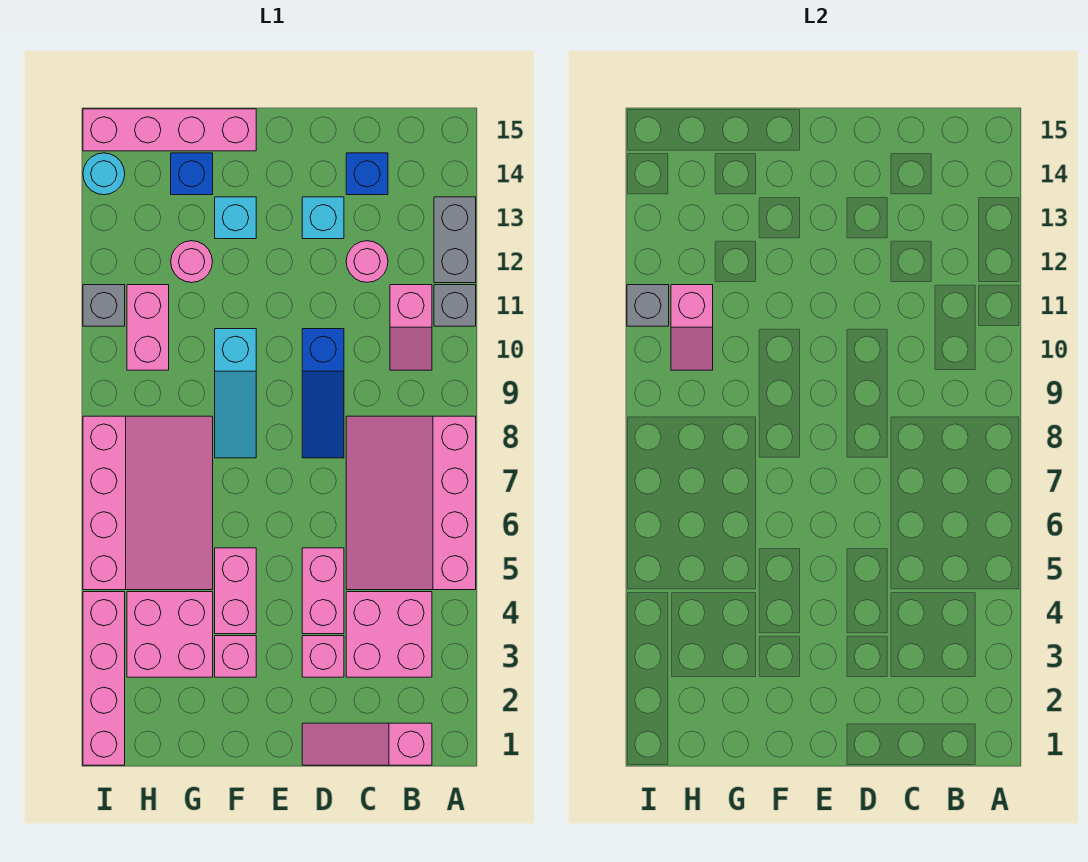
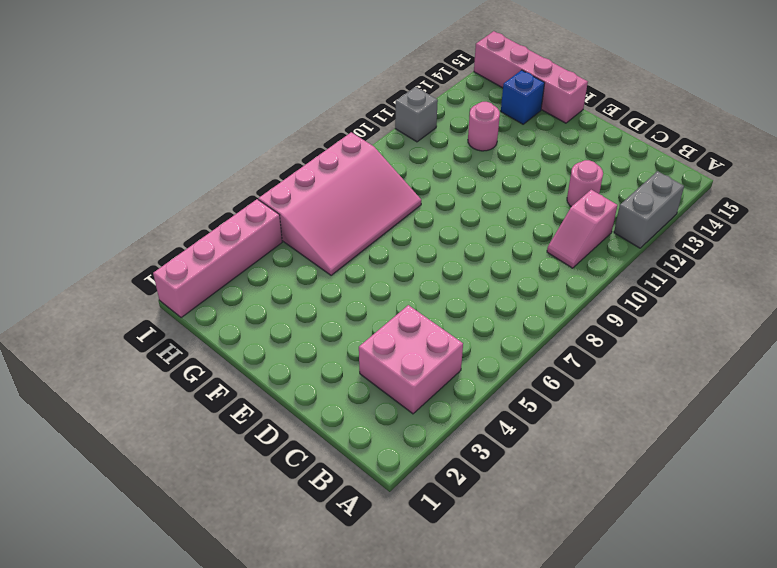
none -> pink 3x4 slope [346,416,476,590]
none -> grey 1x1 brick [434,285,476,326]
none -> pink 1x3 slope [302,723,432,765]

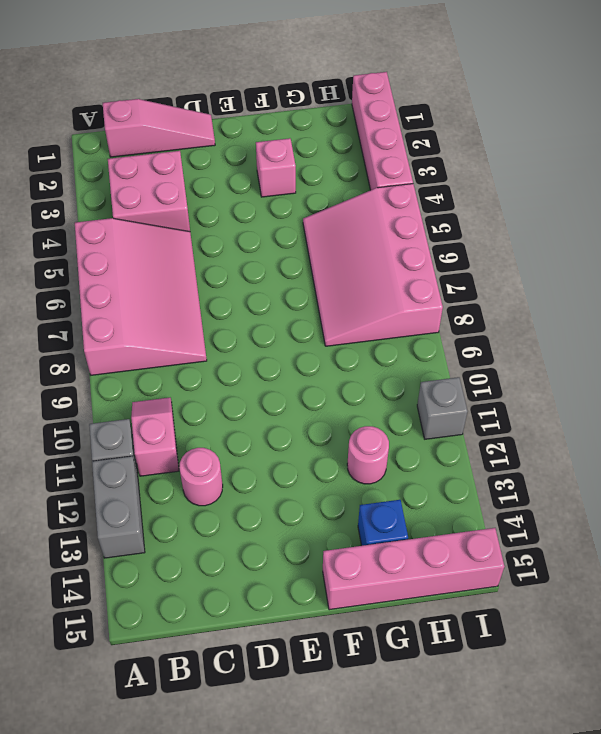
none -> blue 1x1 brick [346,153,388,195]
none -> pink 1x1 brick [302,636,344,677]
none -> pink 1x2 brick [302,548,344,634]

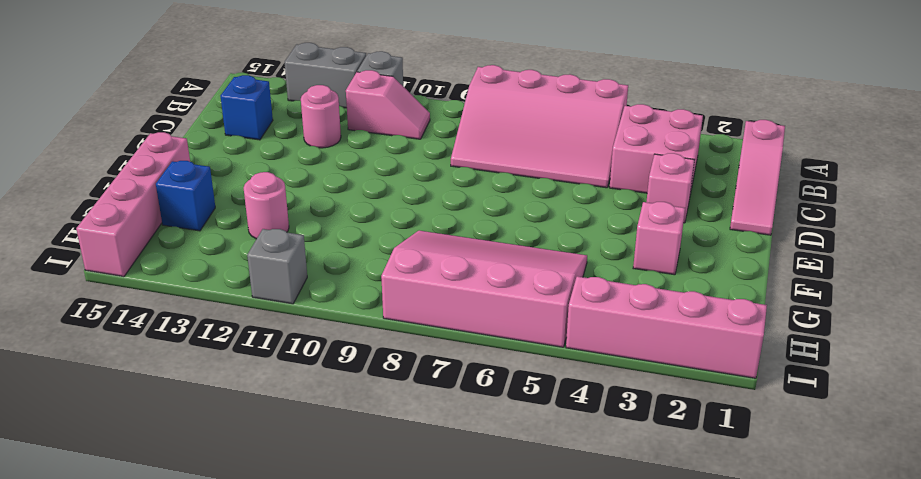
none -> pink 1x2 brick [302,548,344,634]
none -> blue 1x3 slope [302,329,344,458]
none -> cyan 1x1 brick [302,197,344,239]

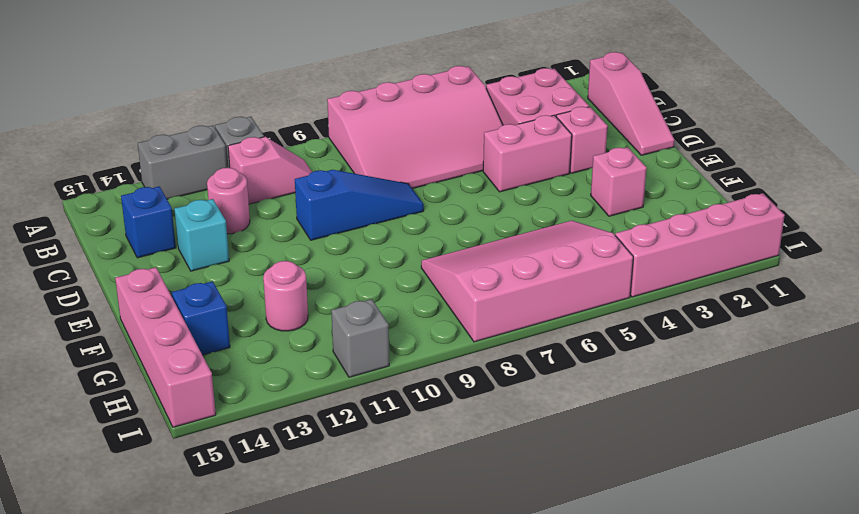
none -> pink 1x2 brick [215,548,256,634]
none -> cyan 1x3 slope [215,329,256,458]
none -> cyan 1x1 brick [215,197,256,239]

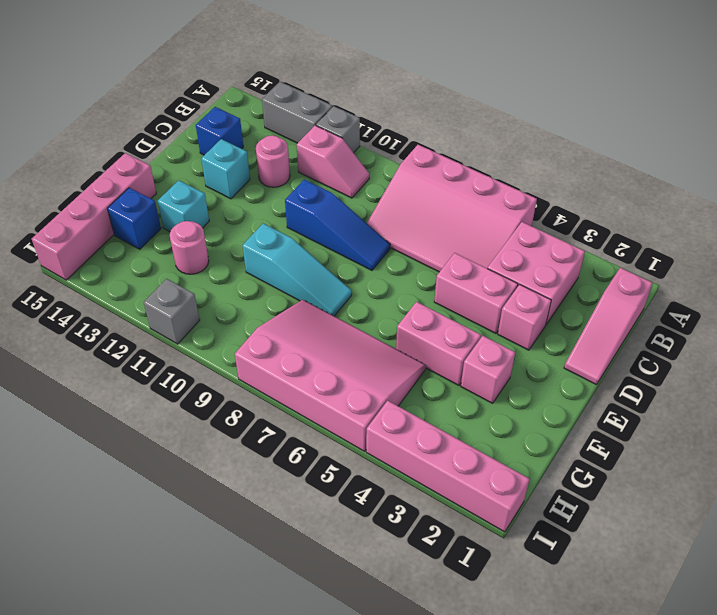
none -> pink 2x2 brick [127,592,213,677]
none -> pink 1x2 brick [127,285,169,370]
none -> cyan 1x1 round brick [83,153,125,195]

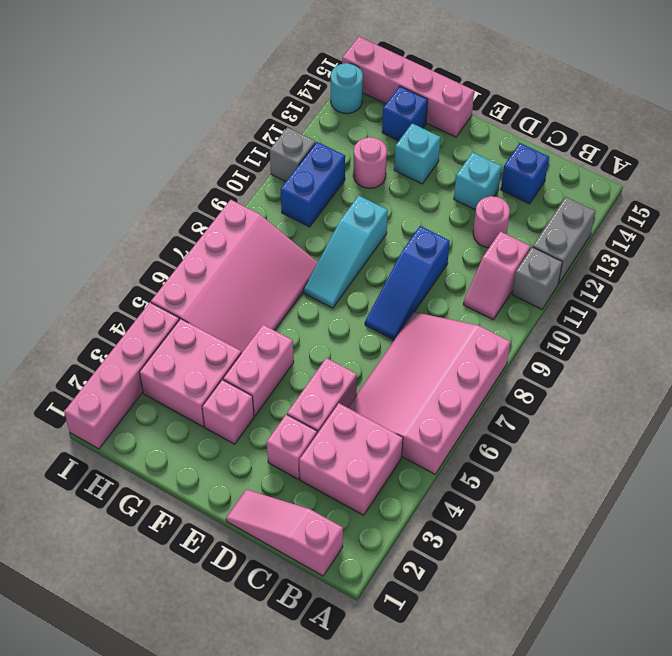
blue 1x2 brick [281,142,345,227] -> pink 1x2 brick [127,285,169,370]
none -> pink 1x2 slope [671,285,713,370]
none -> grey 1x1 brick [627,285,669,326]

